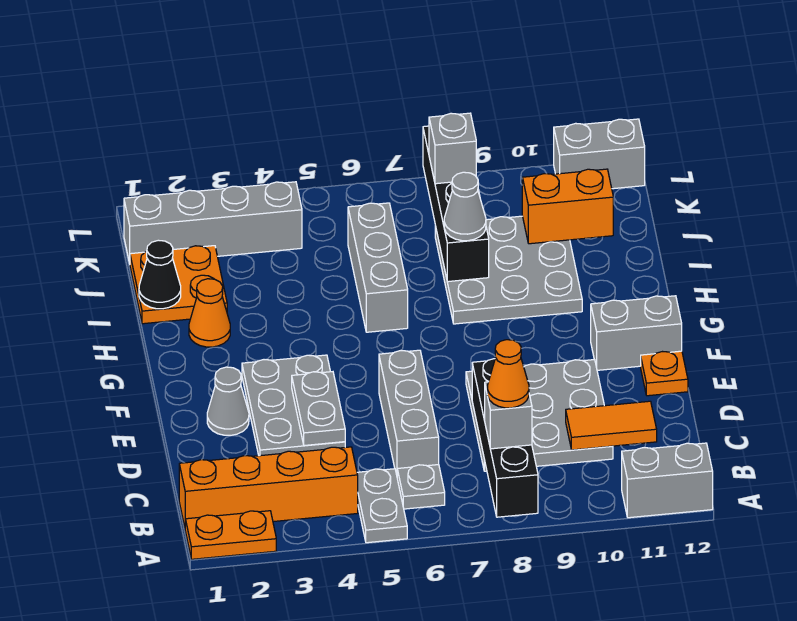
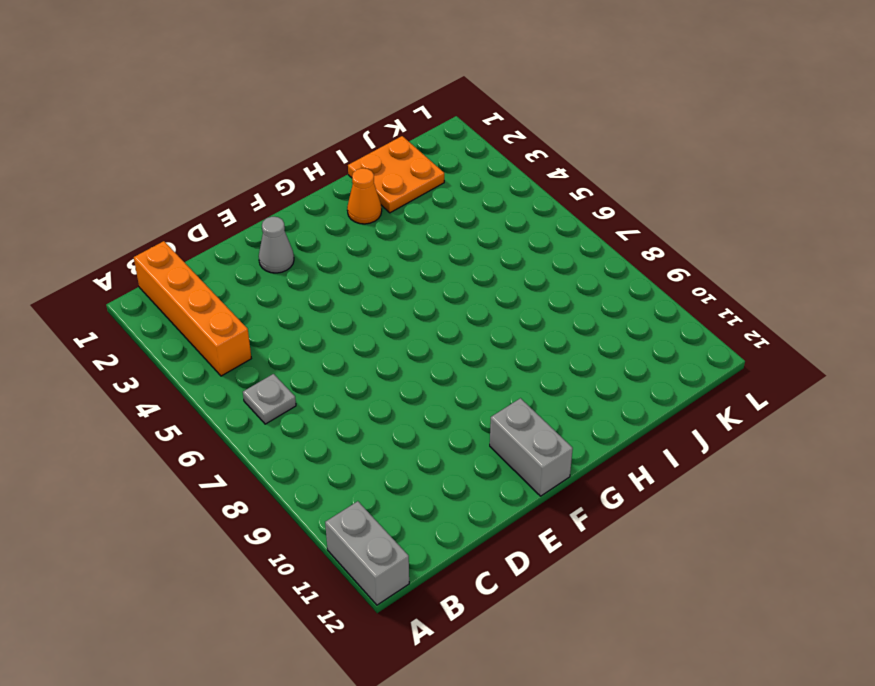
none -> orange 1x2 plate [185,511,276,559]
none -> grey 1x2 plate [357,469,407,543]
none -> grey 1x3 brick [379,350,439,475]

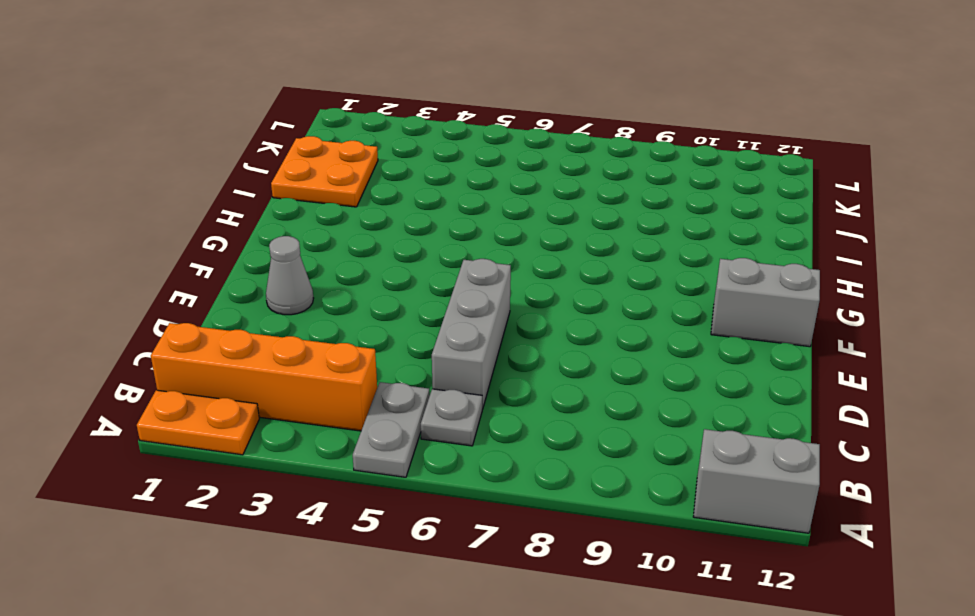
none -> grey 3x3 plate [466,360,613,471]
none -> grey 2x3 plate [242,355,345,456]
none -> orange 1x1 plate [641,351,688,396]

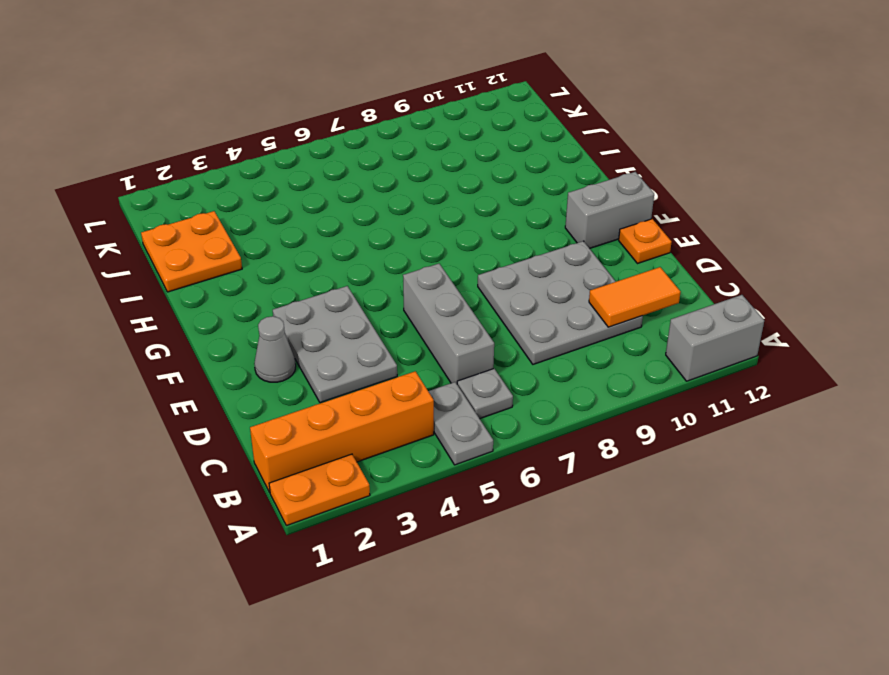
none -> orange 1x1 cone [189,279,230,347]
none -> grey 1x3 brick [348,203,408,332]
none -> grey 3x3 plate [435,216,582,324]

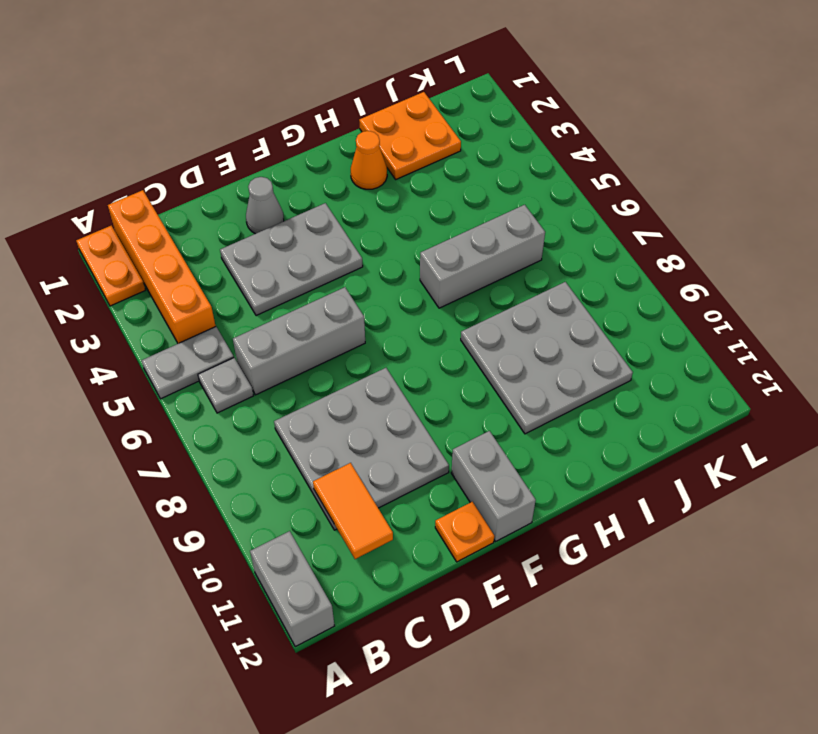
none -> grey 1x4 brick [124,182,302,263]
none -> grey 1x2 brick [554,119,645,189]
none -> black 1x4 brick [472,359,538,517]

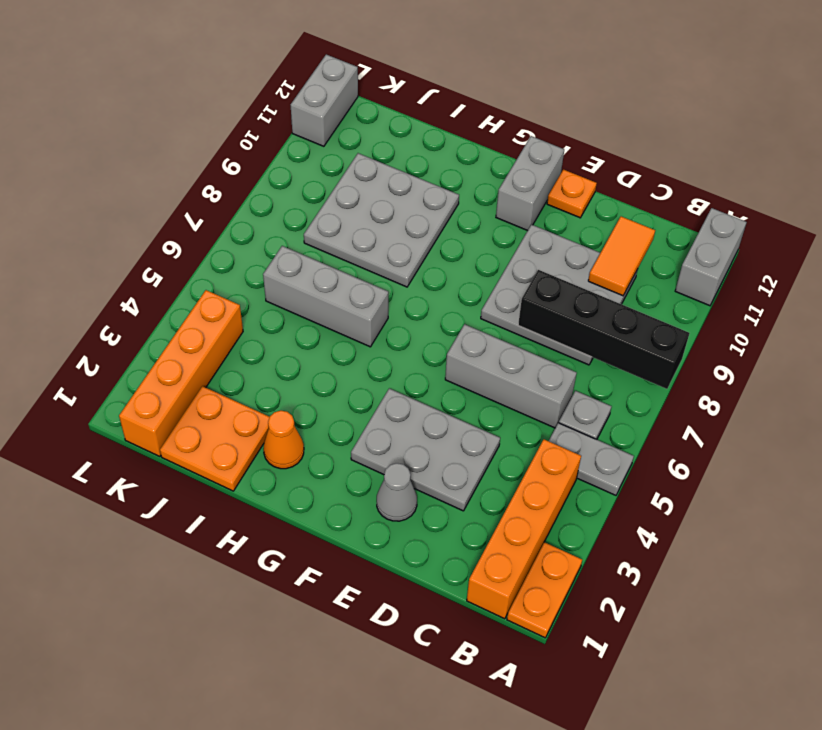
orange 1x4 brick [119,290,243,456] -> grey 1x4 brick [124,182,302,263]
none -> grey 1x2 plate [292,372,345,445]
none -> black 1x1 cone [139,240,181,309]
none -> black 1x4 brick [423,126,489,282]

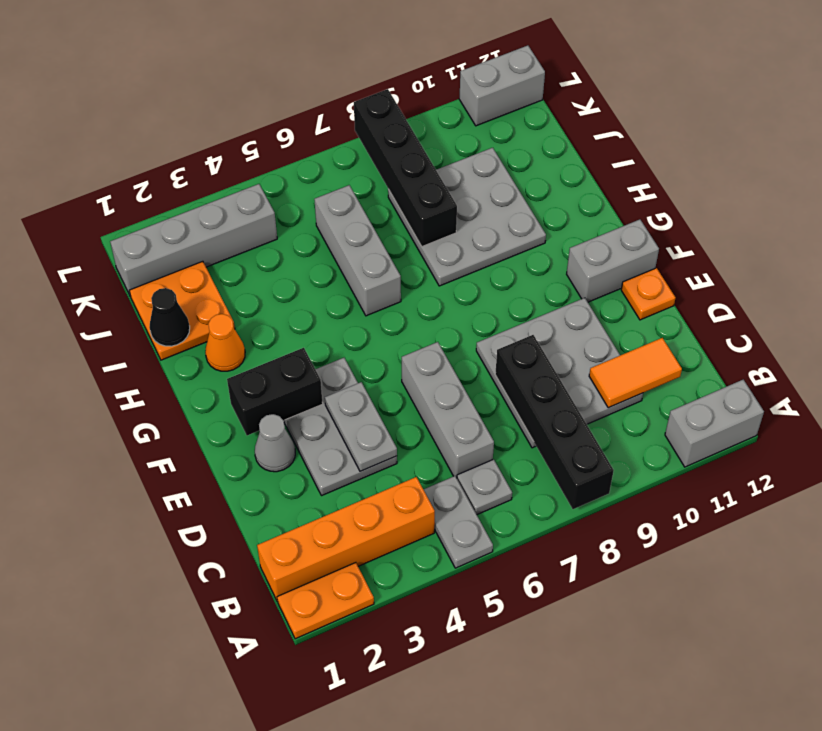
black 1x2 brick [227,348,323,435] -> none
none -> orange 1x2 brick [522,169,613,244]
none -> grey 1x1 brick [485,382,532,449]
none -> grey 1x1 cone [444,172,486,241]

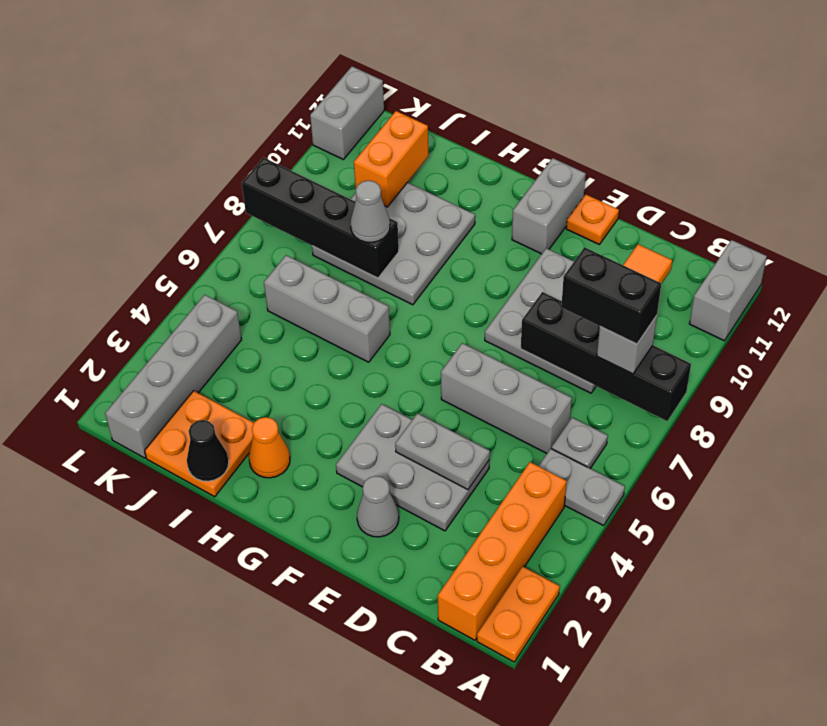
black 1x2 brick [561,247,661,344] -> orange 1x1 cone [487,340,529,408]
none -> grey 1x1 brick [429,113,476,184]

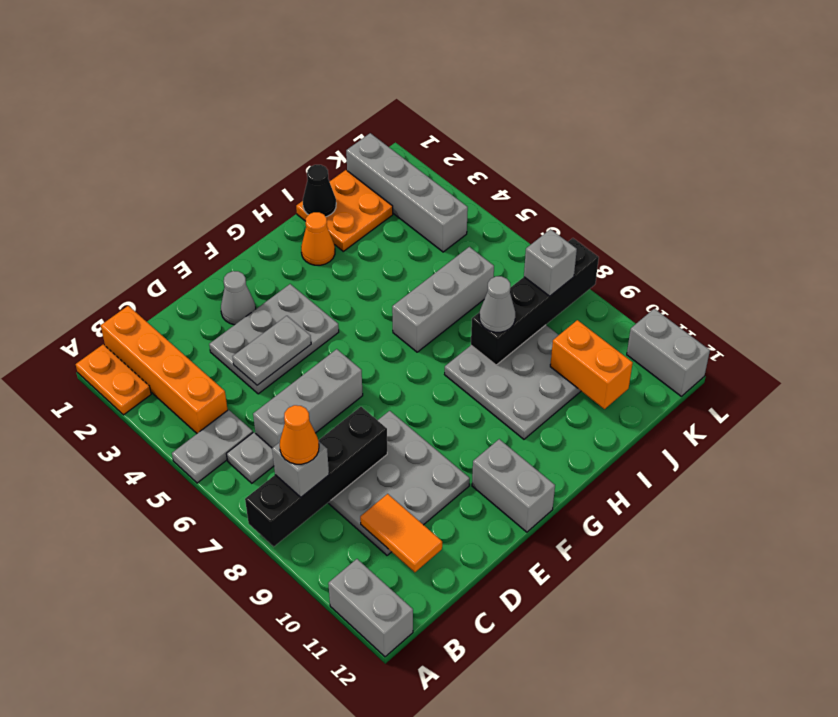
none -> orange 1x1 plate [641,351,688,396]

